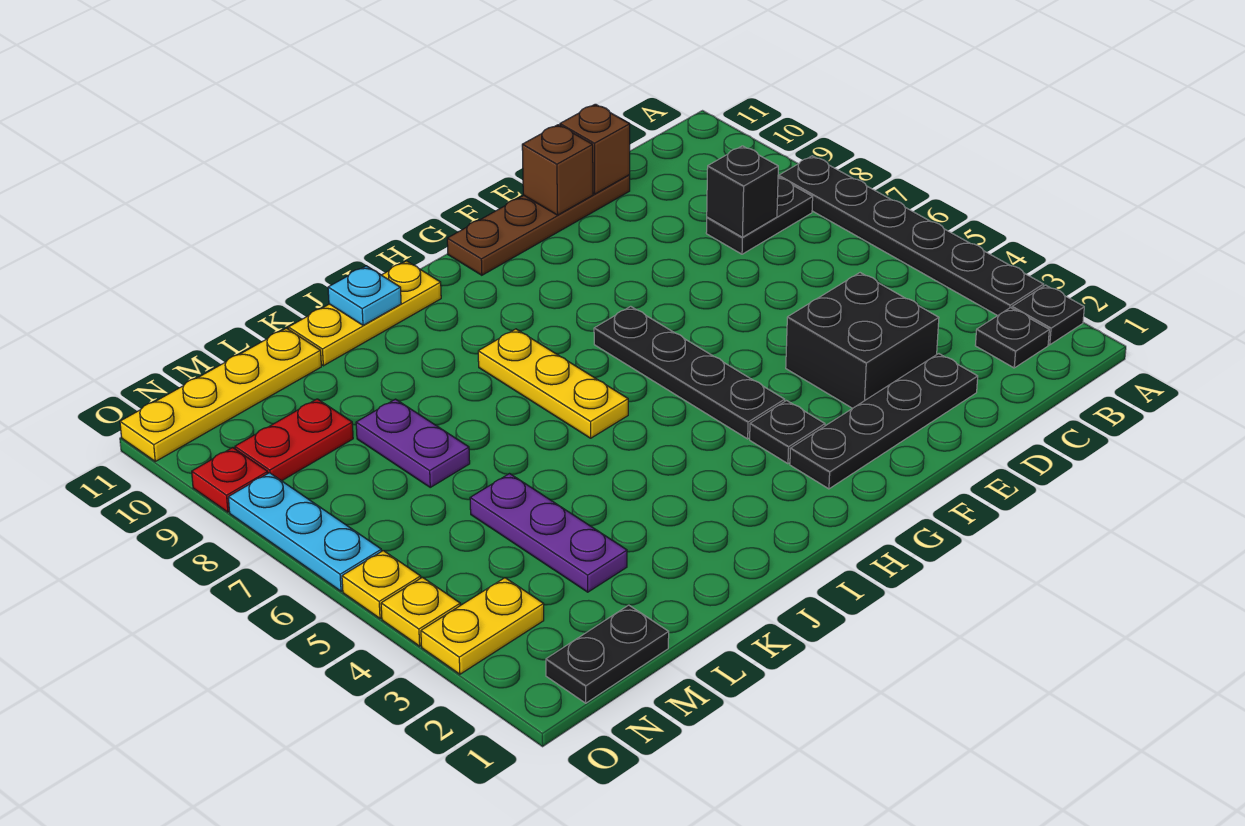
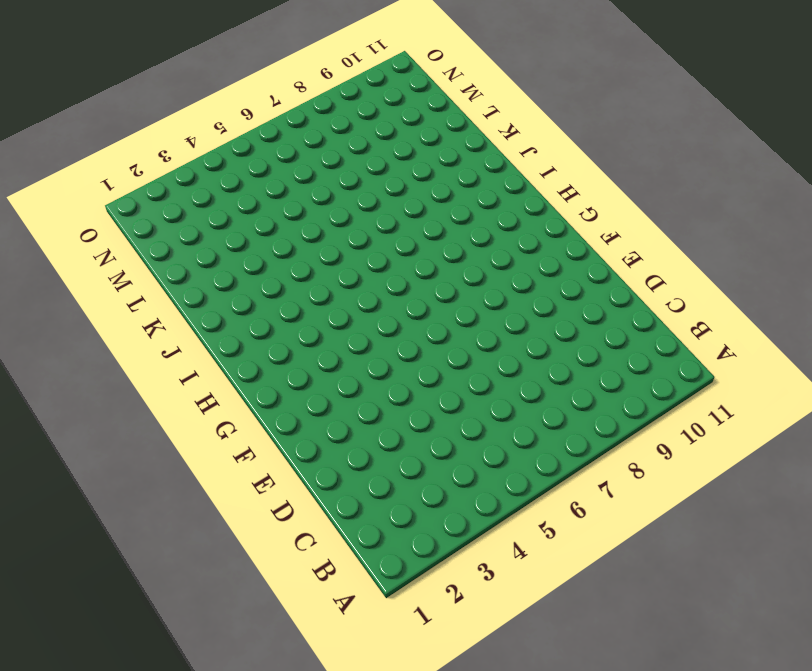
none -> black 1x1 plate [1012,285,1084,345]
none -> black 1x6 plate [779,156,1044,316]
none -> black 1x1 plate [975,308,1049,368]

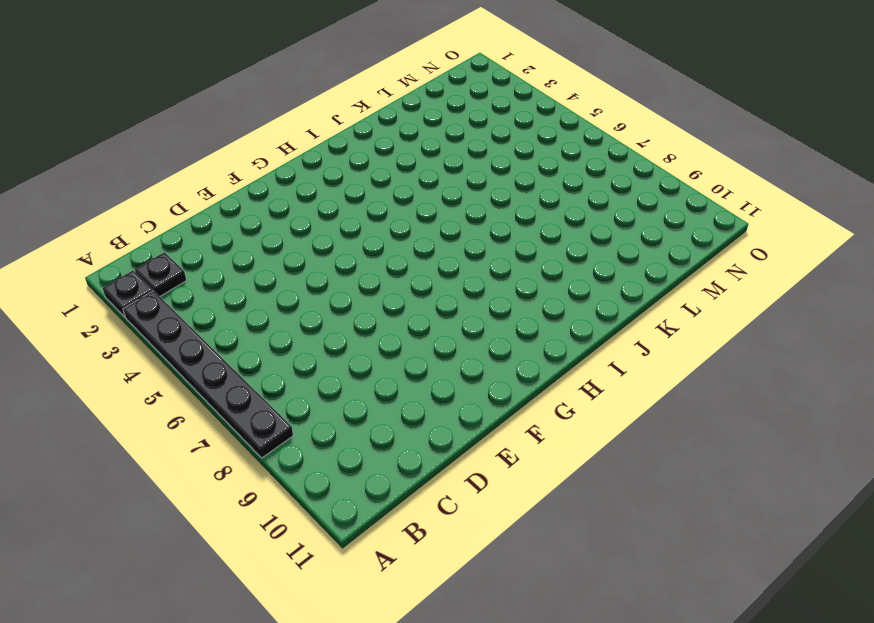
none -> black 1x2 plate [706,177,813,254]
none -> black 1x4 plate [790,354,978,489]
none -> black 2x2 brick [786,273,939,408]

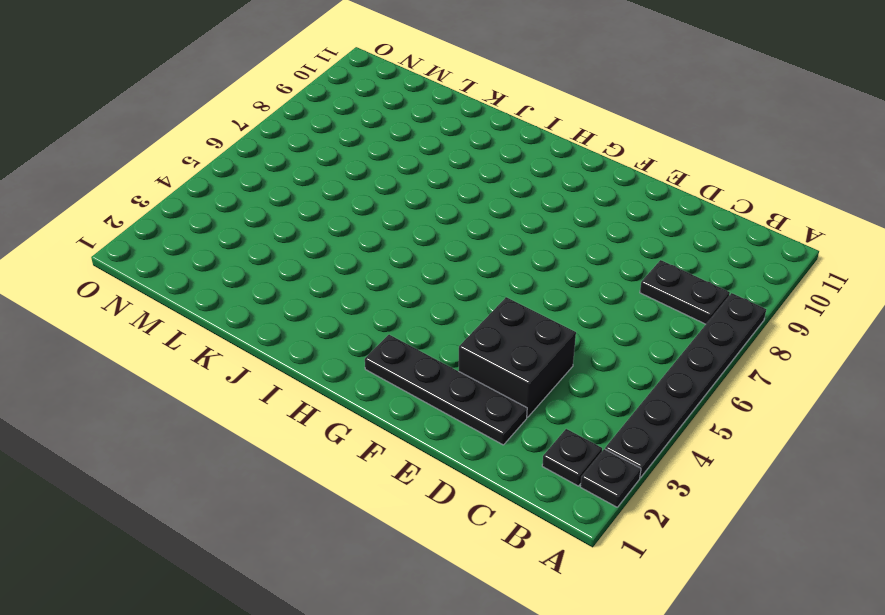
none -> brown 1x4 plate [447,175,630,275]
none -> black 1x1 plate [750,401,825,464]
none -> black 1x4 plate [594,306,785,439]

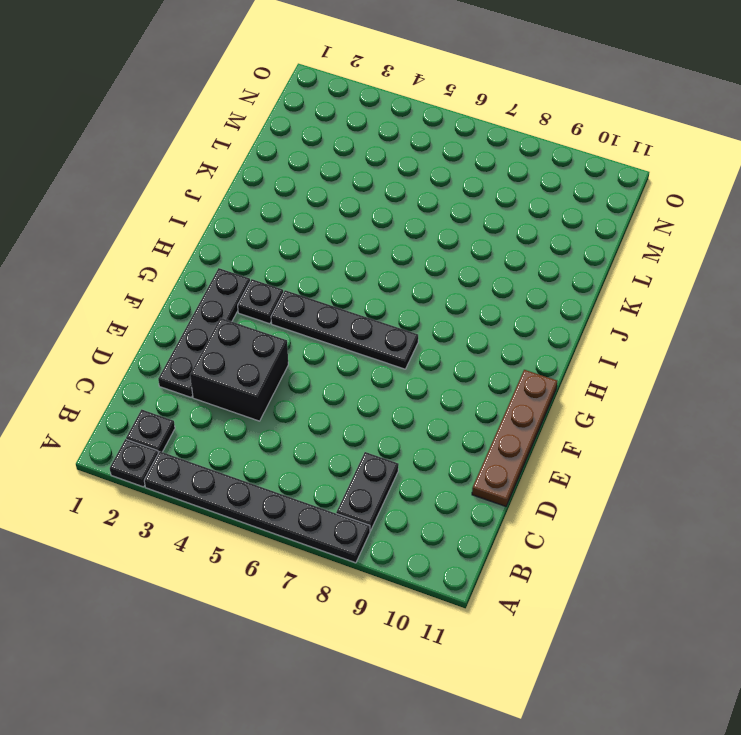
none -> yellow 1x3 plate [478,329,628,438]
none -> yellow 1x3 plate [288,261,441,366]
none -> purple 1x3 plate [470,474,627,592]

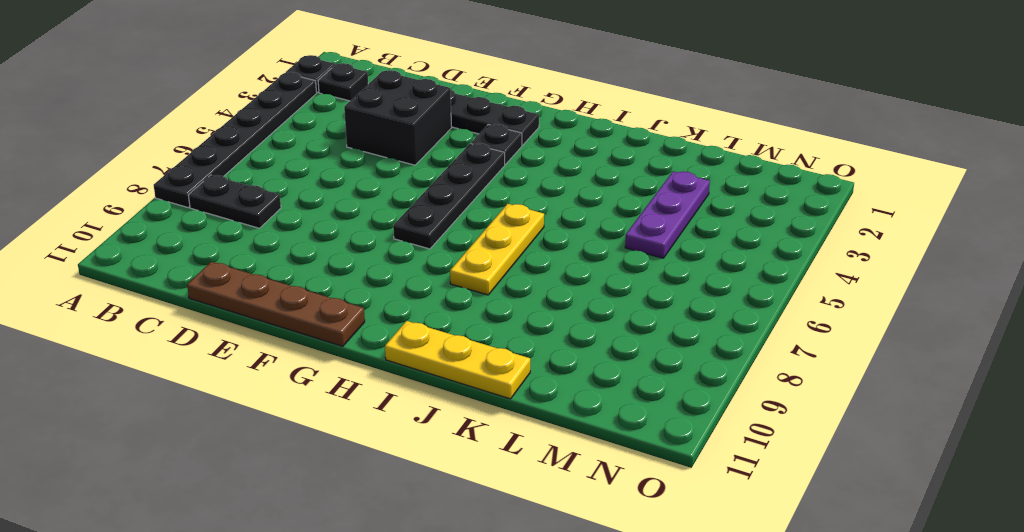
none -> purple 1x2 plate [356,399,470,487]
none -> yellow 1x4 plate [120,328,321,461]
none -> black 1x2 plate [546,605,669,703]

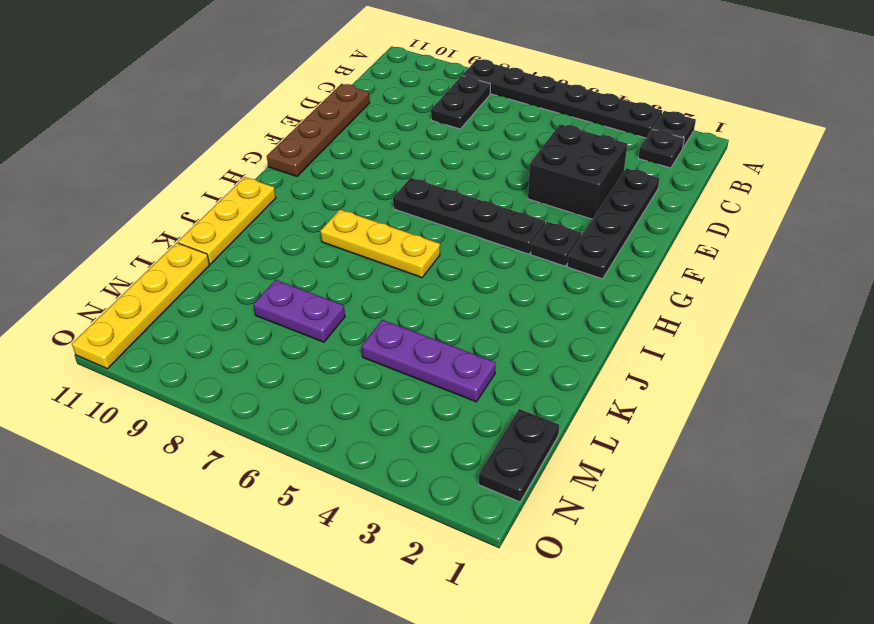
none -> red 1x2 plate [235,399,353,481]
none -> yellow 1x2 plate [421,578,544,674]
none -> yellow 1x1 plate [381,577,460,646]

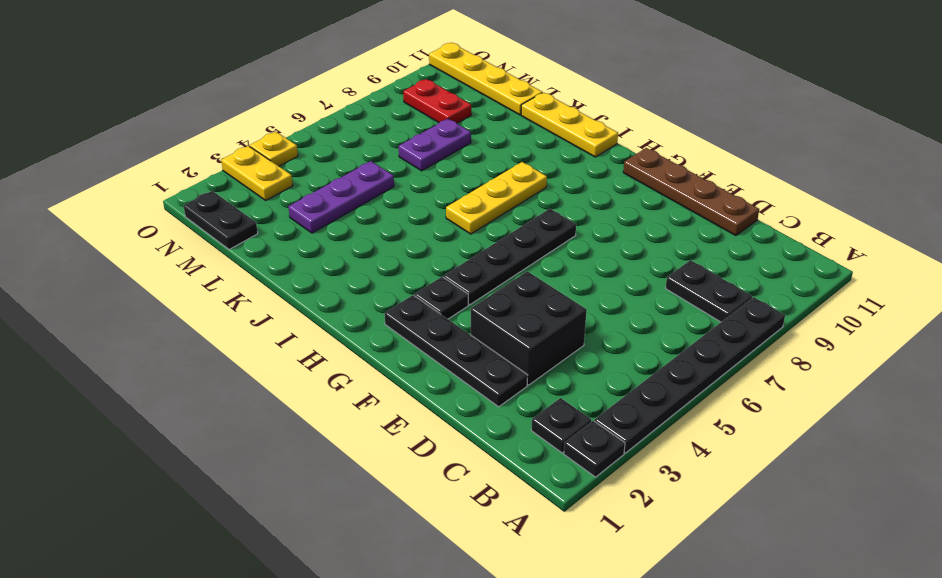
none -> yellow 1x1 plate [342,551,421,619]
none -> cyan 1x3 plate [228,473,382,591]
none -> red 1x1 plate [192,448,268,512]

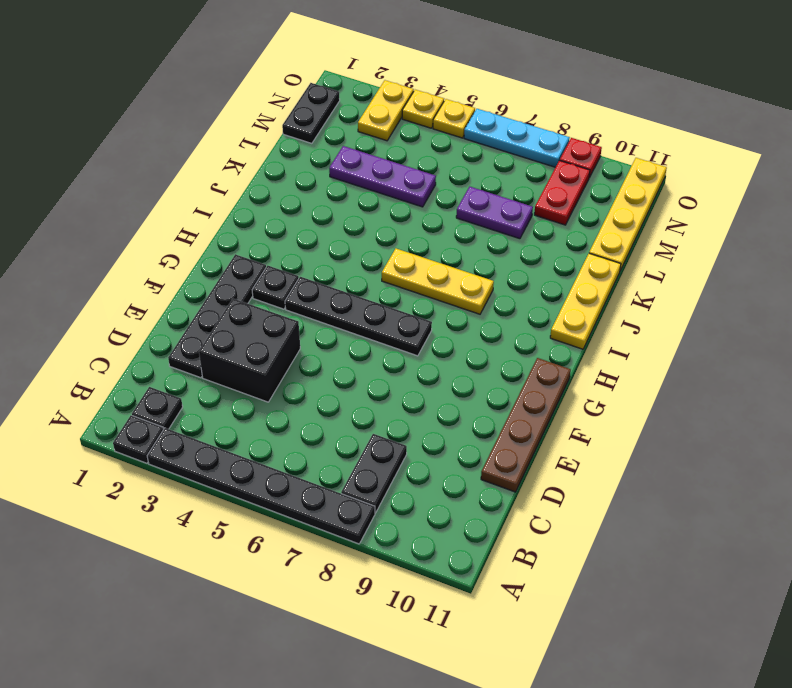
none -> black 1x1 brick [707,146,778,237]
none -> brown 1x1 brick [560,104,630,194]
none -> brown 1x1 brick [522,125,593,215]

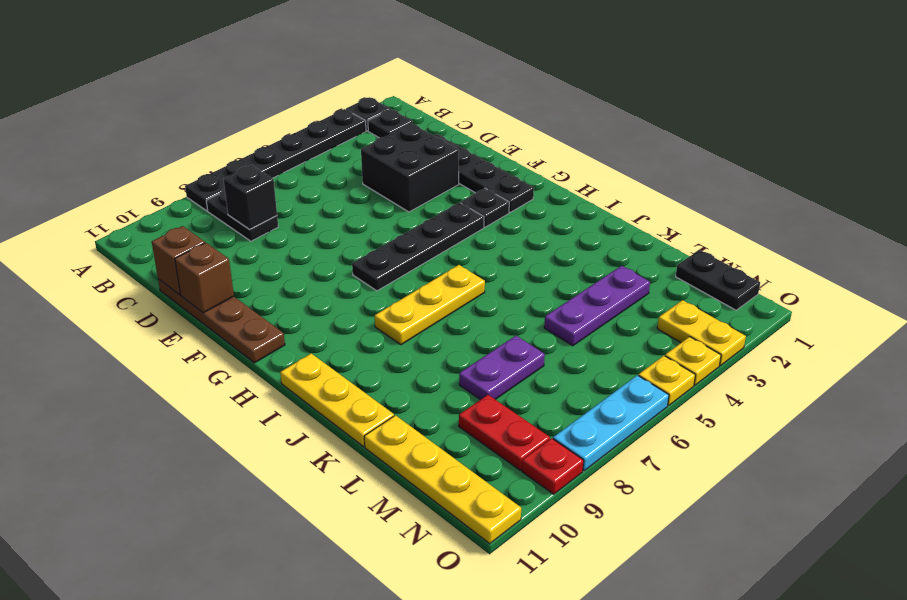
none -> cyan 1x1 plate [328,266,401,325]

